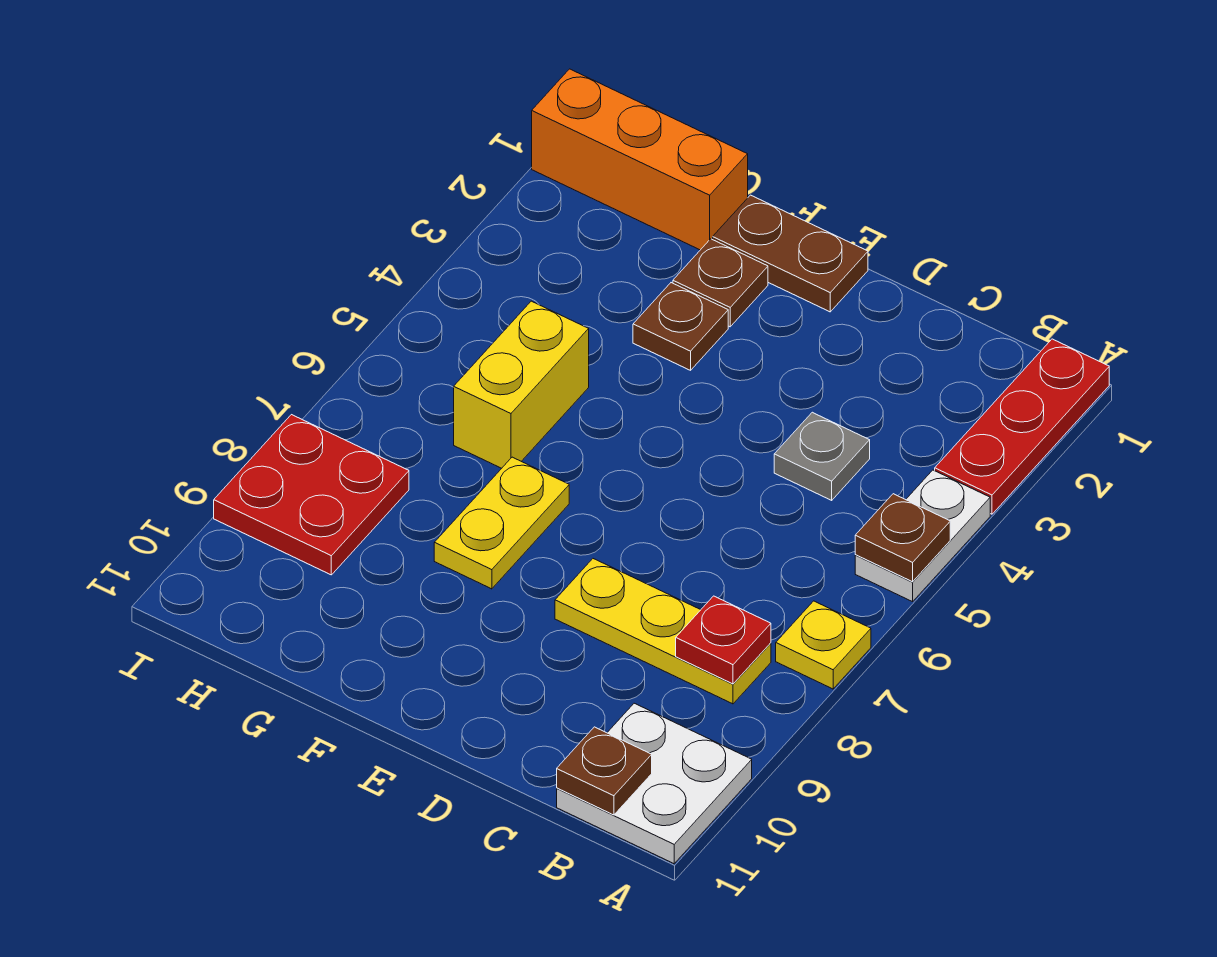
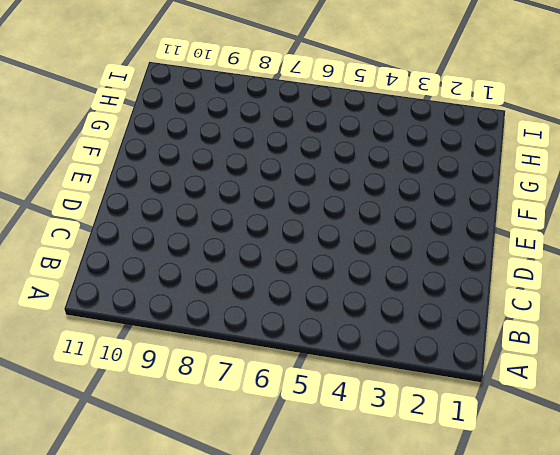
none -> red 1x3 plate [935,339,1109,514]
none -> white 1x2 plate [855,470,990,602]
none -> yellow 1x1 plate [776,601,871,689]

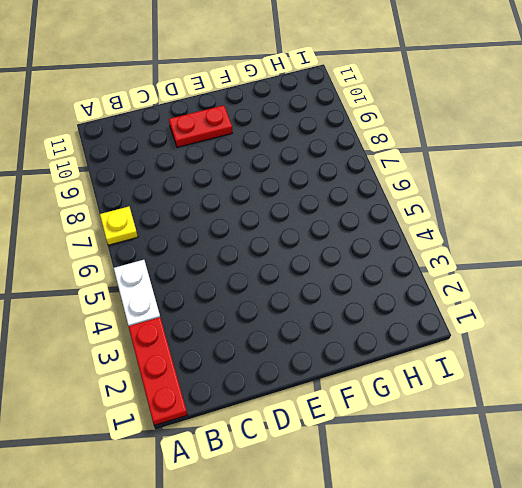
red 1x2 plate [169,105,232,147] -> none
none -> white 2x2 plate [557,703,752,864]
none -> yellow 1x3 plate [555,559,771,704]
none -> grey 1x1 plate [774,412,870,500]

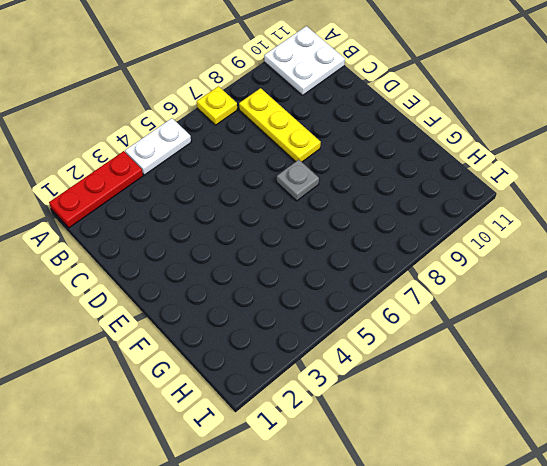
grey 1x1 plate [277,160,319,201] -> grey 1x1 plate moved to [774,412,870,500]
none -> brown 1x2 plate [713,195,868,312]
none -> brown 1x1 plate [673,239,768,327]
none -> brown 1x1 plate [633,283,728,370]

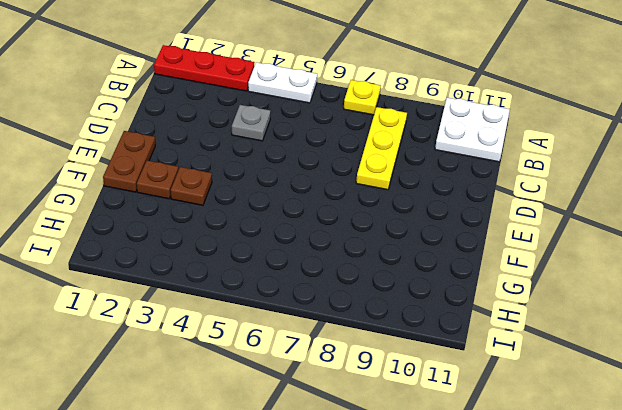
none -> yellow 1x2 plate [434,457,569,589]
none -> orange 1x3 brick [532,69,748,250]
none -> yellow 1x2 brick [454,301,589,468]

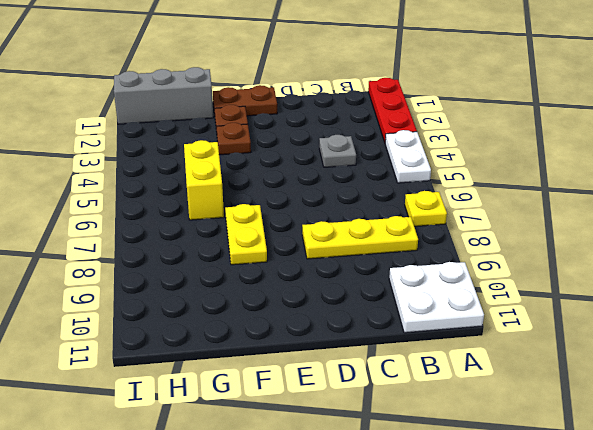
grey 1x3 brick [114,67,213,124] -> orange 1x3 brick [532,69,748,250]
none -> red 2x2 plate [214,415,409,575]
none -> brown 1x1 plate [855,494,950,582]
none -> red 1x1 plate [676,596,771,684]

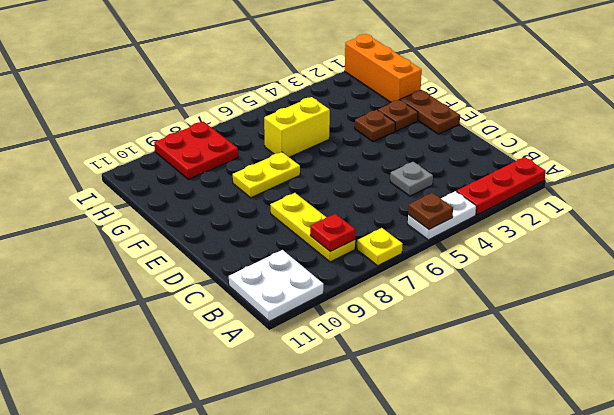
none -> brown 1x1 plate [557,727,652,815]

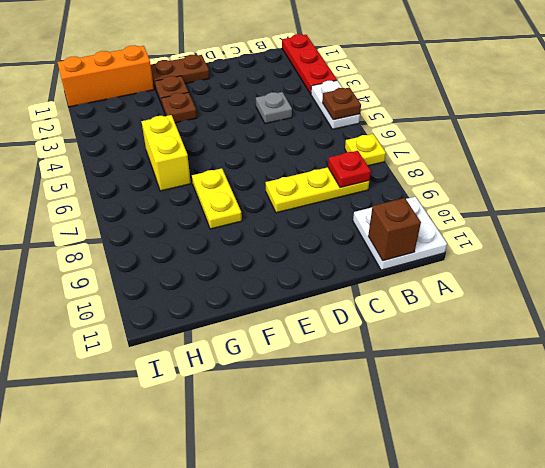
brown 1x1 brick [368,198,421,261] -> brown 1x1 plate [557,727,652,815]
none -> red 2x2 plate [214,415,409,575]

